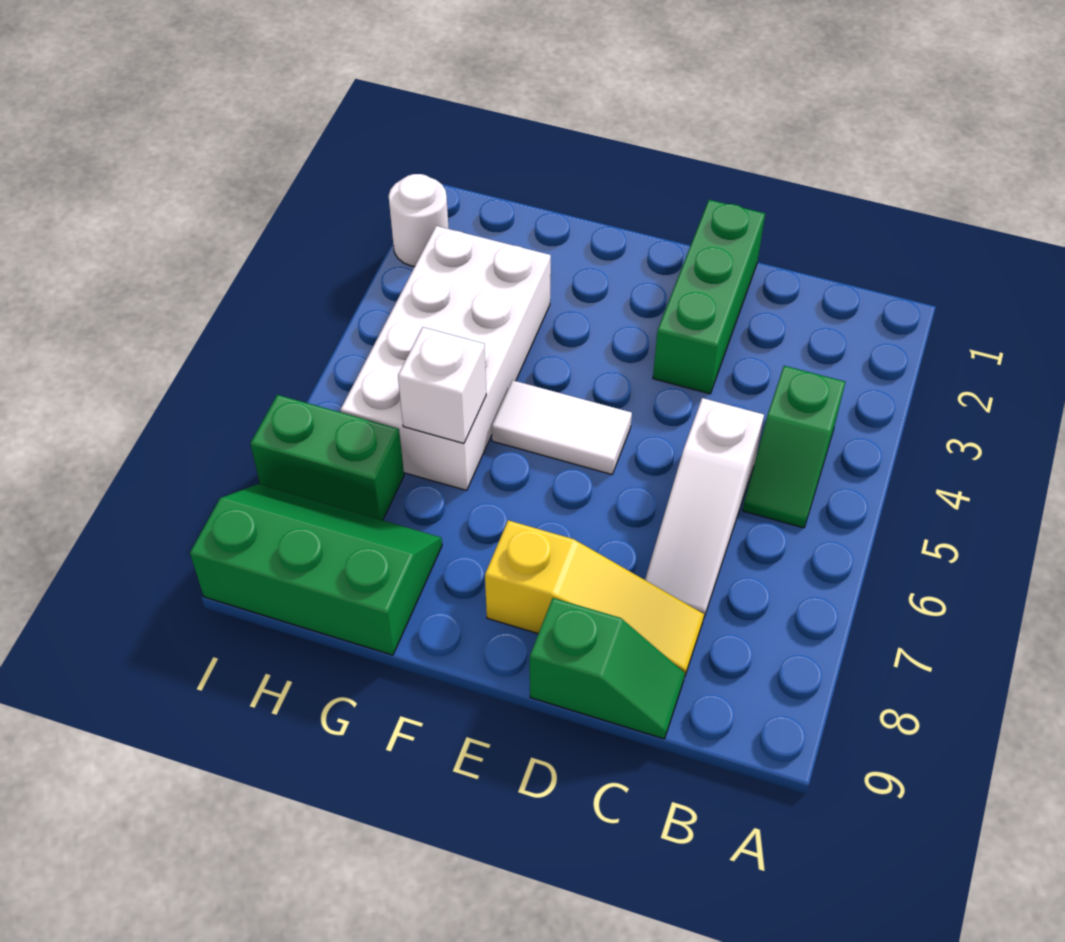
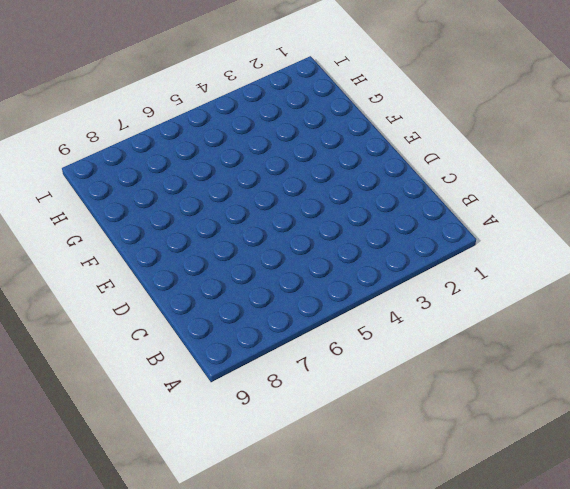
none -> green 1x2 slope [743,366,845,528]
none -> white 1x3 slope [645,398,764,619]

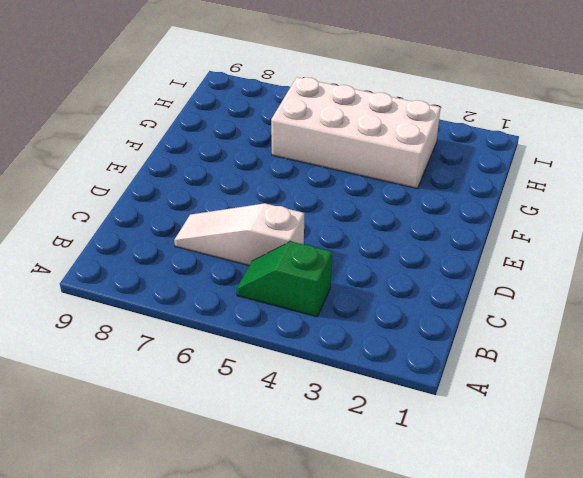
none -> yellow 1x3 slope [485,520,704,677]
none -> green 1x2 slope [530,598,685,739]

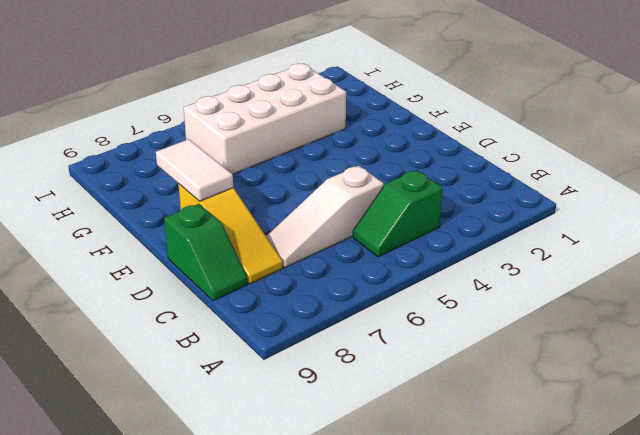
white 1x2 tile [156,139,233,201] -> white 1x2 tile moved to [492,380,632,475]
none -> green 1x3 brick [653,200,765,394]
none -> green 2x3 slope [190,484,442,655]

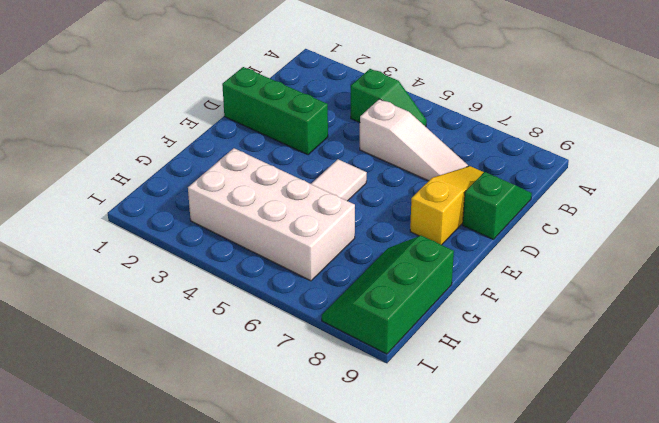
none -> green 1x2 brick [250,395,404,520]
none -> white 1x1 round brick [389,174,449,267]

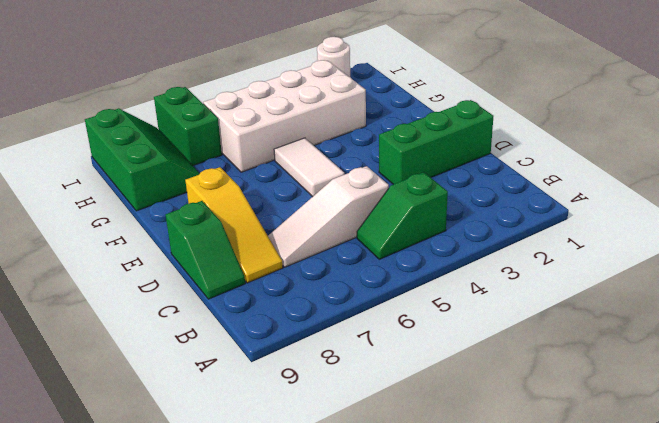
none -> white 1x1 brick [398,327,486,443]

